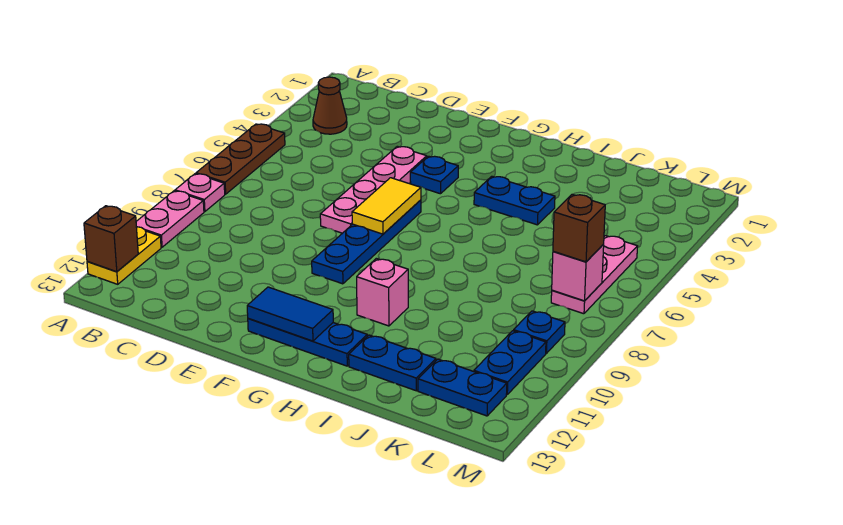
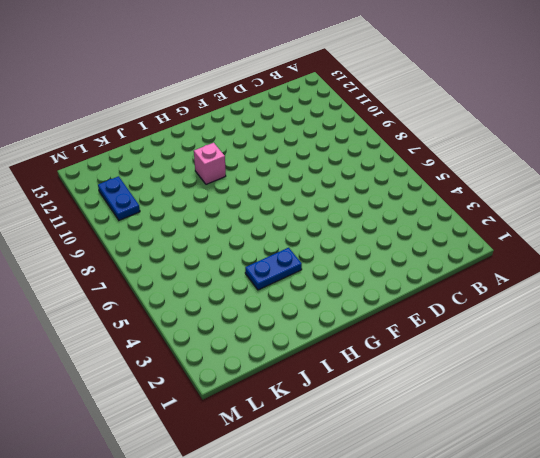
none -> brown 1x3 plate [196,124,285,194]
none -> pink 1x1 plate [175,174,225,212]
none -> pink 1x2 plate [136,191,204,247]

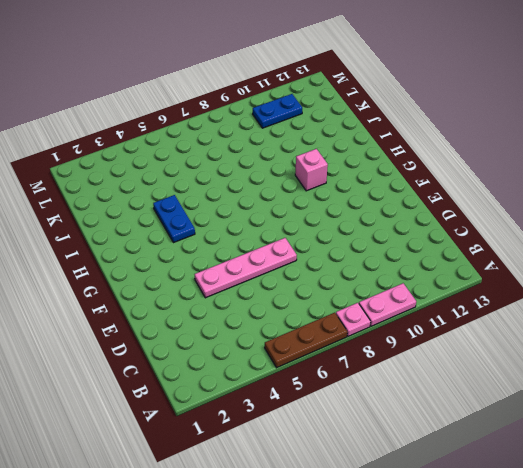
none -> yellow 1x2 plate [87,227,161,284]
none -> brown 1x1 cone [313,77,347,134]
none -> blue 1x1 plate [410,156,458,194]

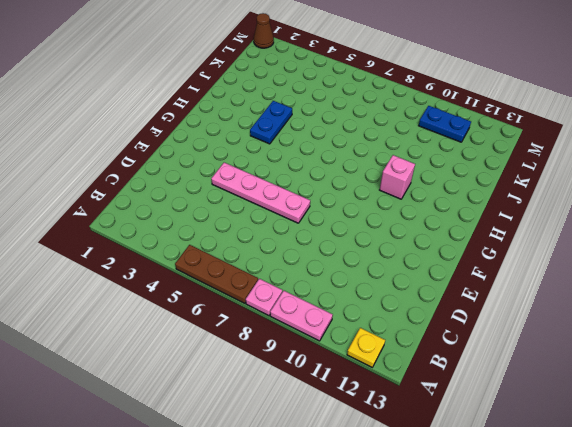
yellow 1x1 plate [347,328,385,367] -> yellow 1x2 plate [87,227,161,284]
brown 1x1 cone [254,13,274,48] -> brown 1x1 cone moved to [313,77,347,134]
none -> blue 1x1 plate [410,156,458,194]
none -> blue 1x4 plate [312,200,421,284]
none -> blue 1x3 plate [248,319,367,366]

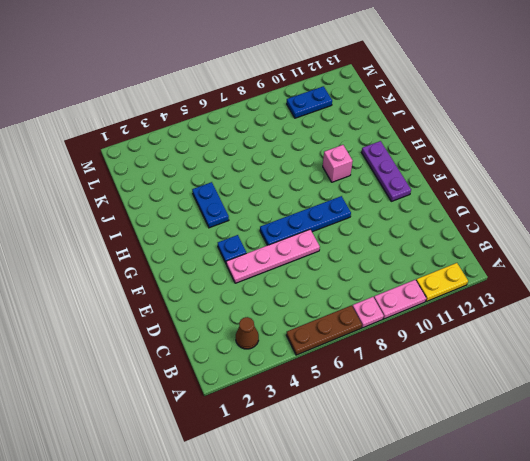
purple 1x3 plate [362,141,411,201] -> blue 1x3 plate [248,319,367,366]
none -> blue 1x2 plate [349,335,436,391]
none -> blue 1x2 plate [418,359,507,416]
none -> pink 1x3 plate [551,236,638,314]

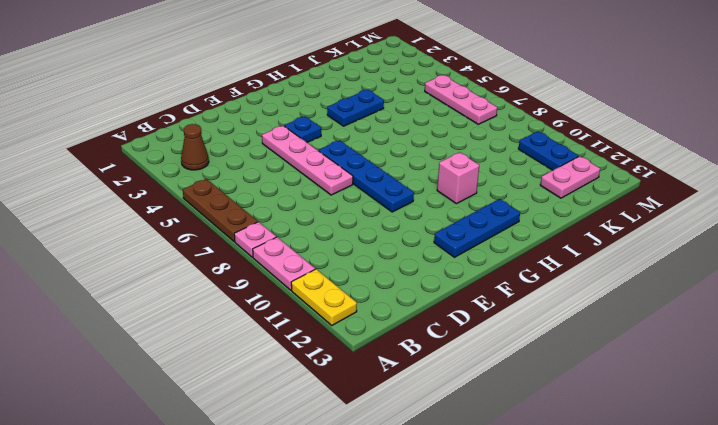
pink 1x2 plate [540,156,600,198] -> blue 1x2 plate [418,359,507,416]
none -> blue 1x2 plate [349,335,436,391]
none -> blue 1x1 plate [514,311,565,353]
none -> brown 1x1 brick [84,206,138,272]

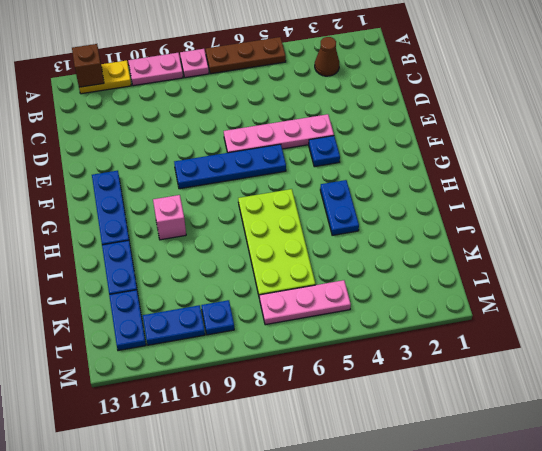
lime 2x4 plate [238,189,315,299] -> none
none -> yellow 1x2 tile [352,178,421,234]
none -> blue 1x2 tile [247,287,333,341]
none -> pink 1x1 brick [552,245,604,301]

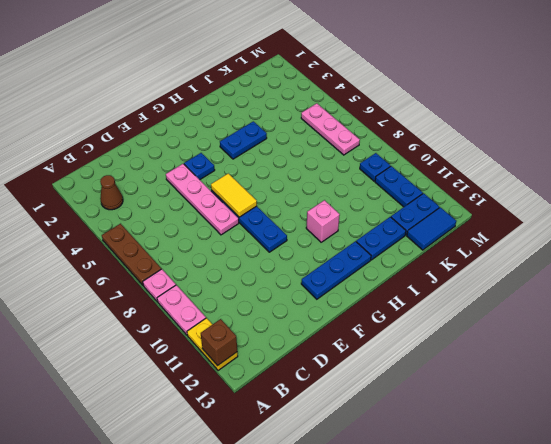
blue 1x2 tile [407,207,456,250] -> blue 1x2 tile moved to [247,287,333,341]
none -> pink 1x1 brick [552,245,604,301]
none -> brown 1x1 brick [553,194,605,262]

